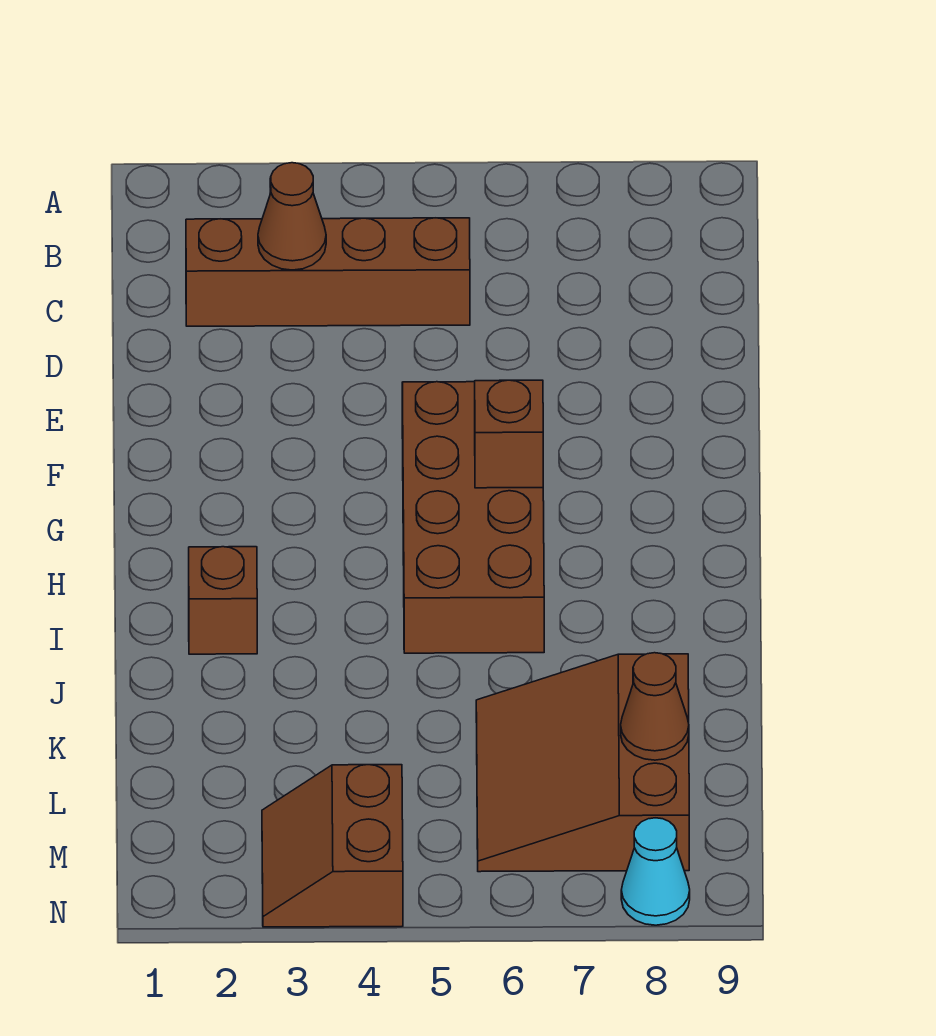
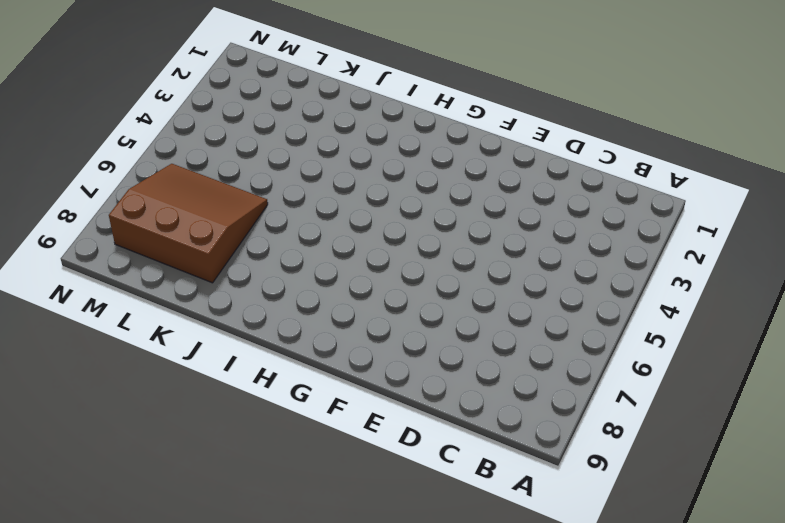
none -> brown 1x4 brick [186,218,470,326]
none -> brown 2x4 brick [402,382,544,653]

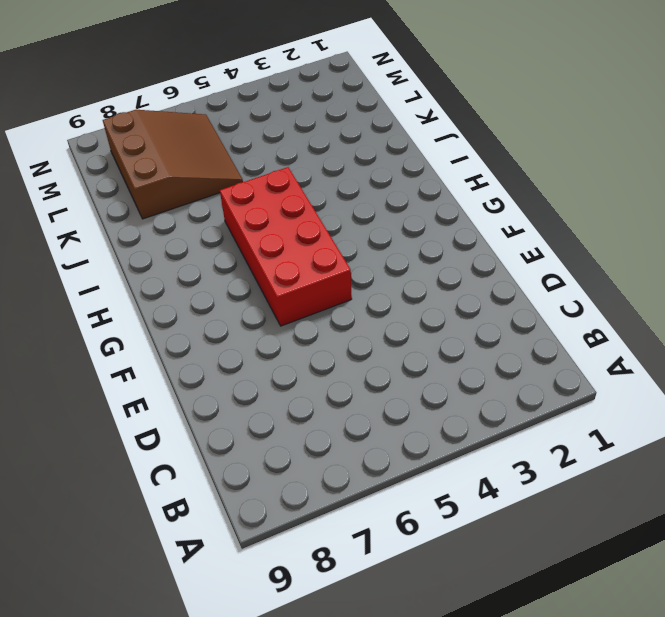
red 2x4 brick [220,167,352,326] -> brown 2x4 brick [402,382,544,653]
none -> brown 1x4 brick [186,218,470,326]
none -> brown 1x1 brick [189,547,257,654]

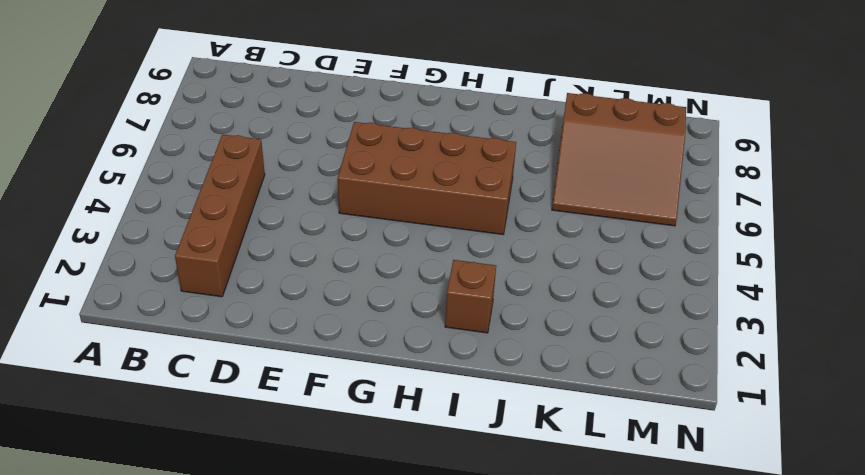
none -> brown 2x2 slope [262,765,403,927]
none -> cyan 1x1 cone [621,818,690,925]

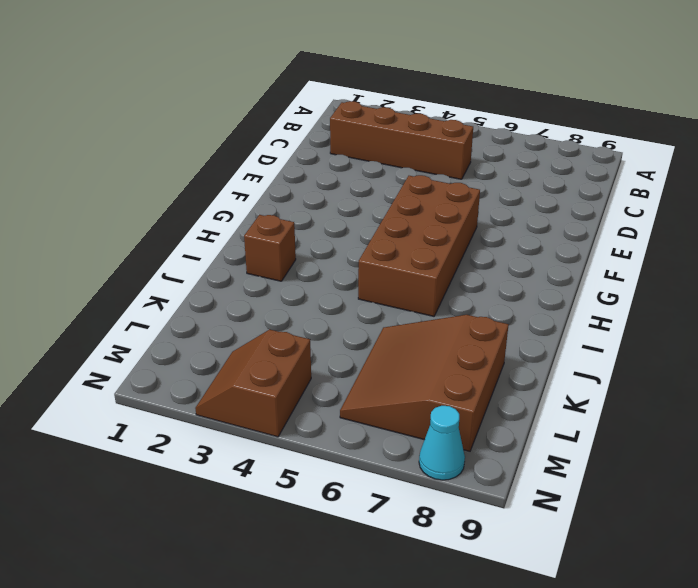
none -> brown 1x1 cone [258,163,326,270]
none -> brown 1x1 brick [475,380,543,488]

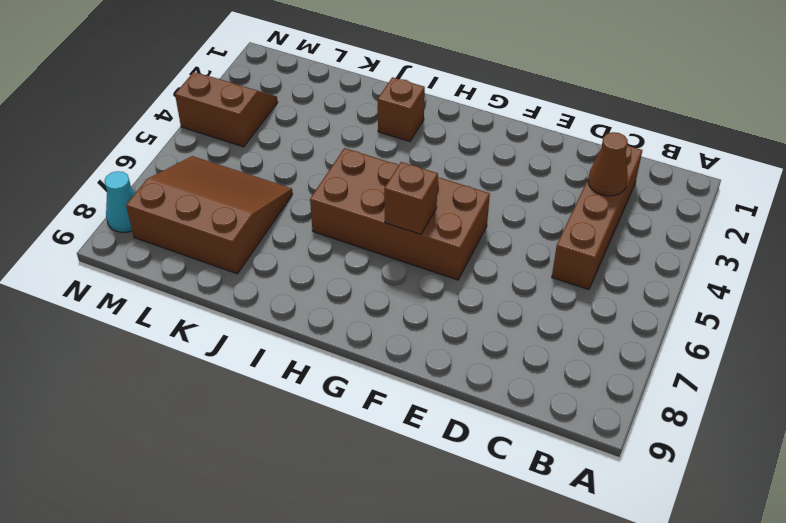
none -> brown 1x1 cone [621,653,689,760]

